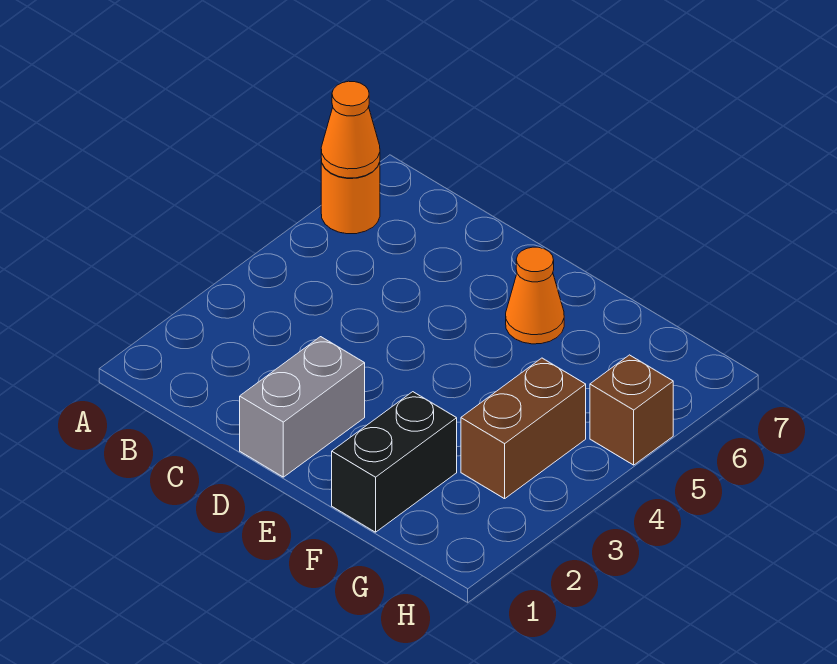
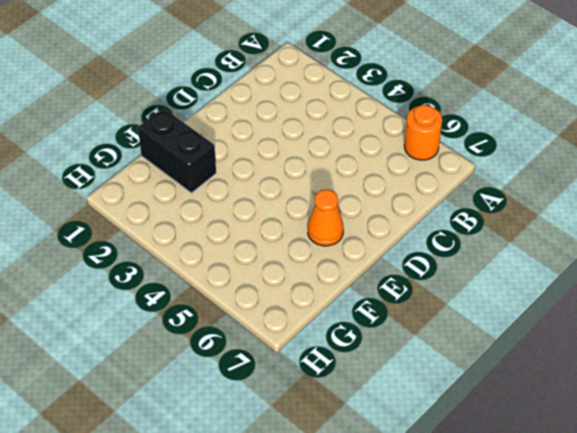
none -> grey 1x2 brick [240,337,365,477]
none -> brown 1x2 brick [461,358,586,499]

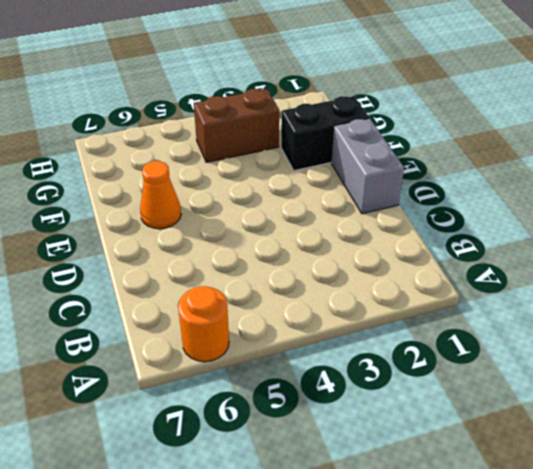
grey 1x2 brick [331,119,404,214] -> grey 1x2 brick turned to [240,337,365,477]
none -> brown 1x1 brick [590,355,673,465]
none -> orange 1x1 cone [321,81,380,178]

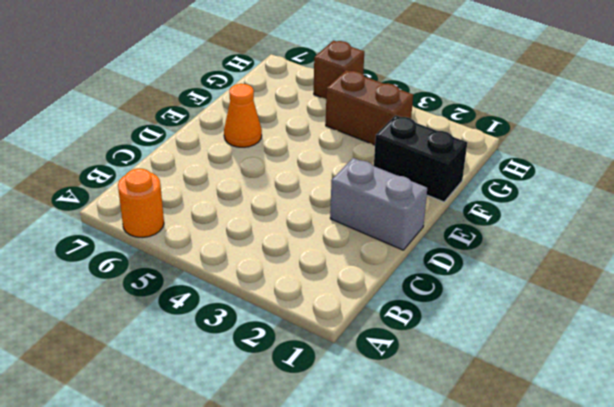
none -> orange 1x1 cone [321,81,380,178]

